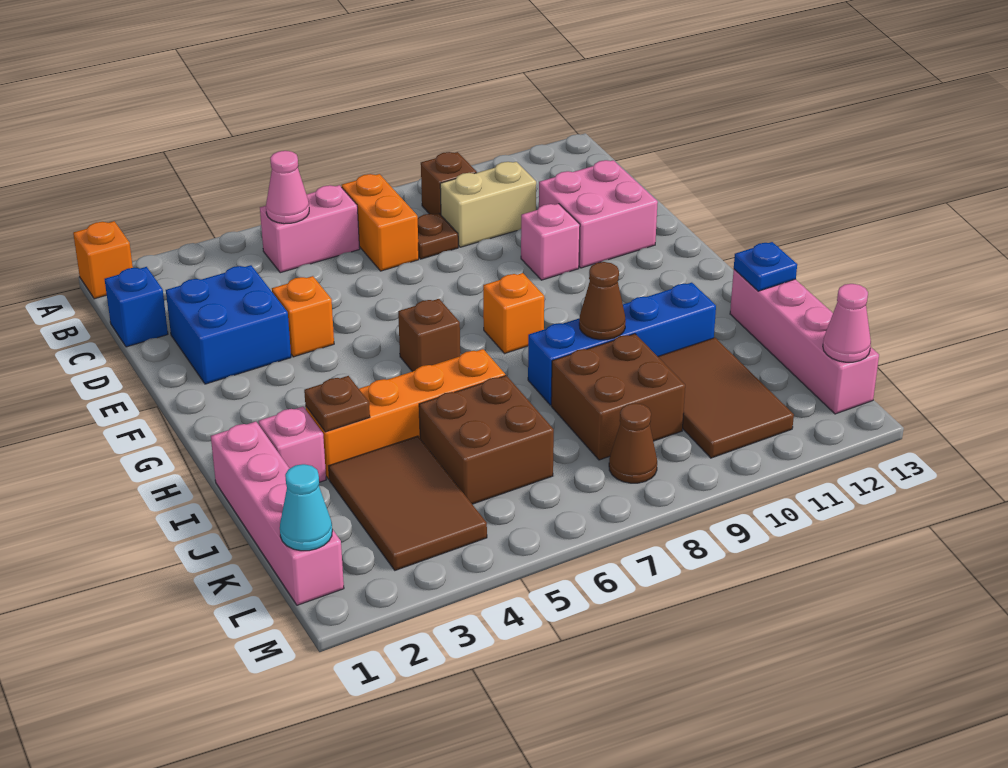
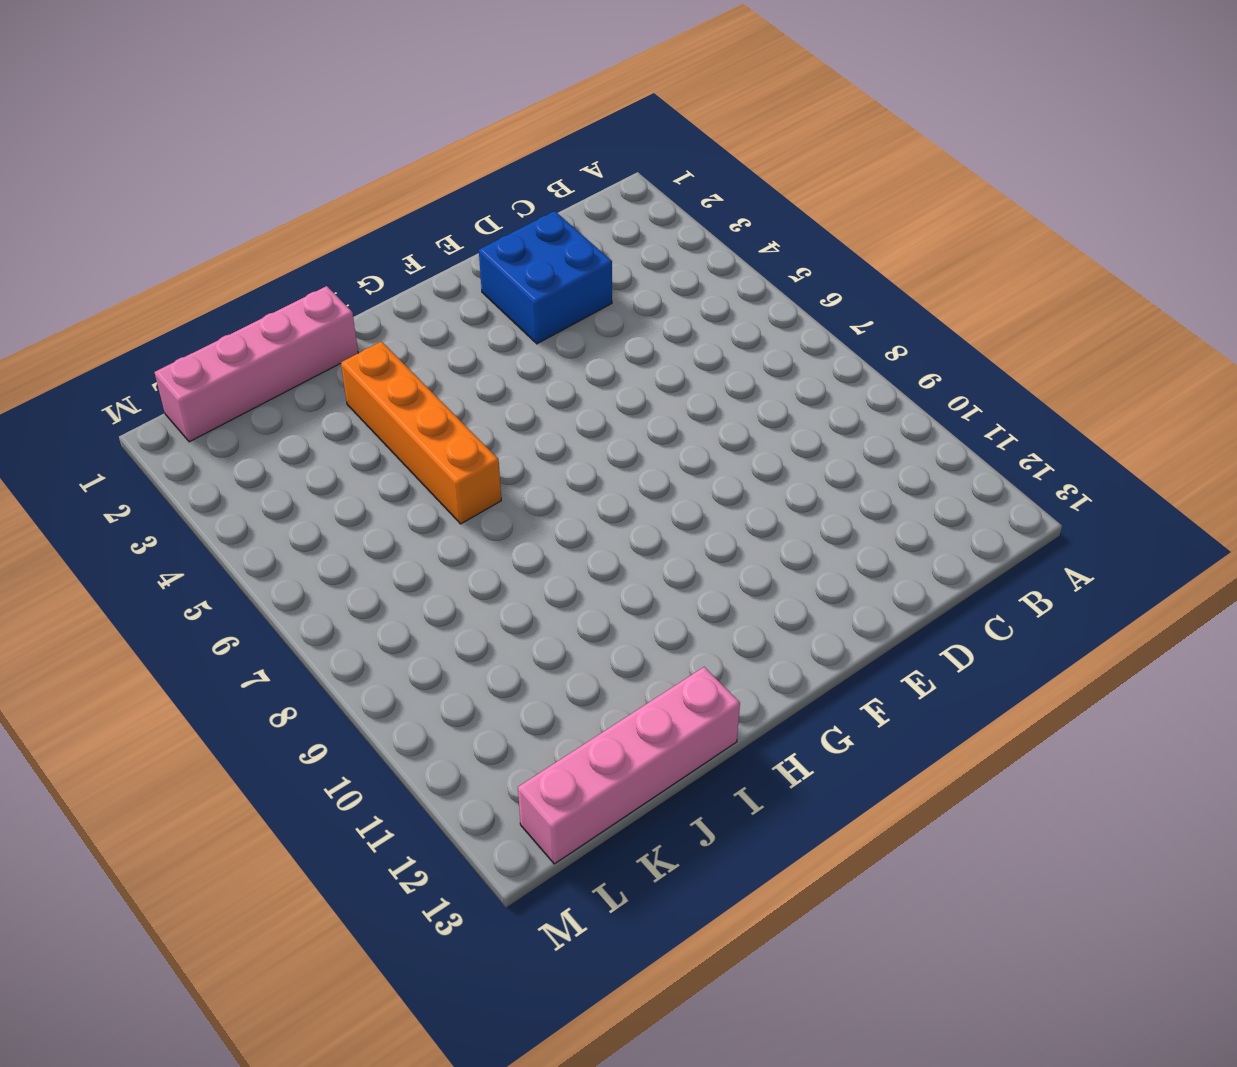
none -> orange 1x1 brick [73,221,133,299]
none -> pink 1x2 brick [260,185,360,273]
none -> orange 1x2 brick [342,174,419,271]

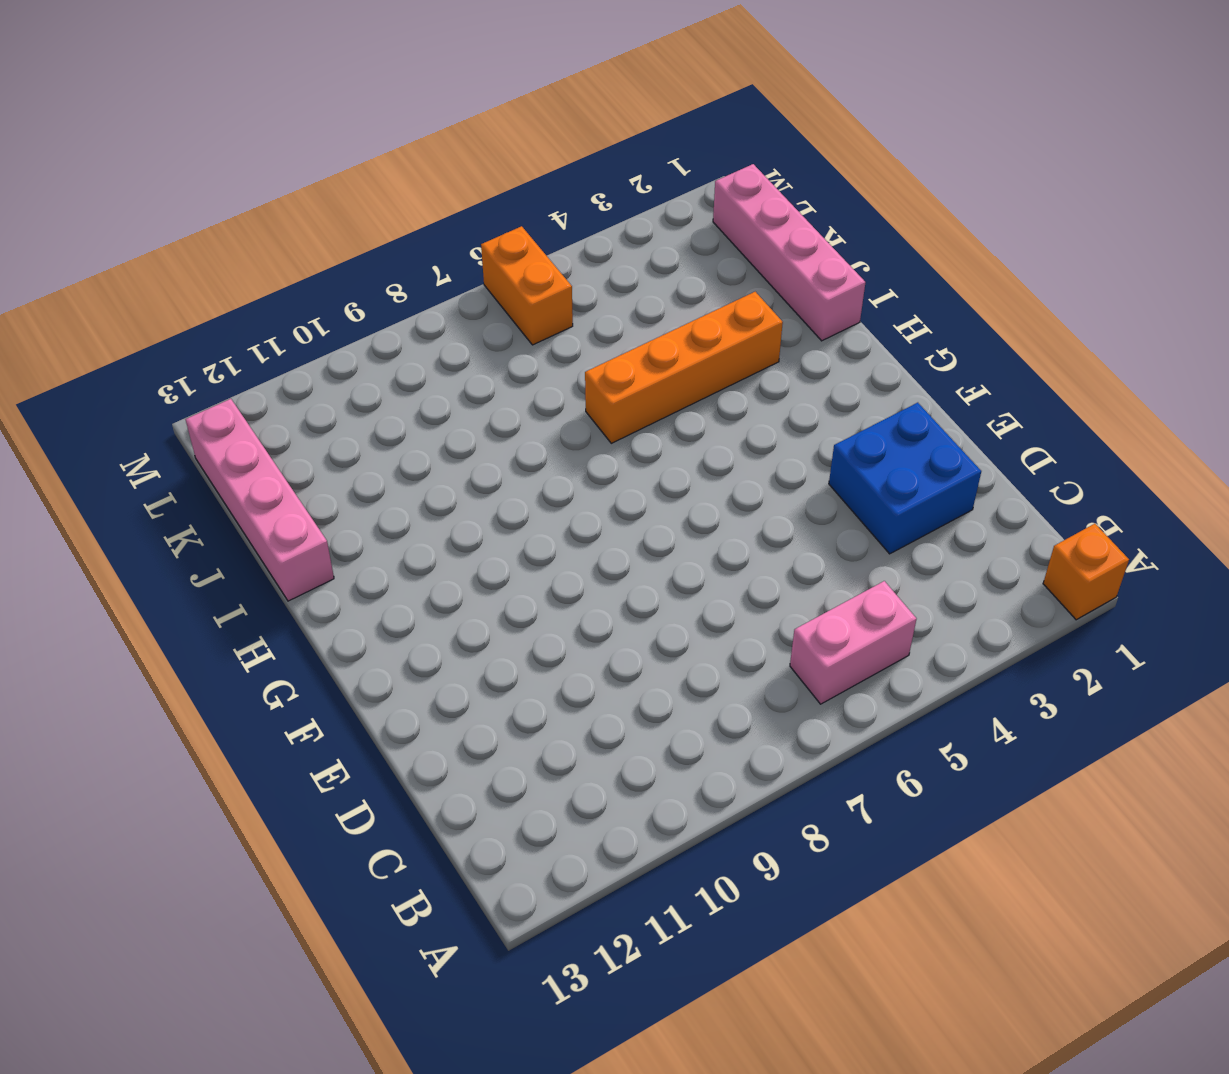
orange 1x2 brick [481,226,573,345] -> orange 1x2 brick moved to [342,174,419,271]
none -> brown 1x1 brick [421,152,477,215]
none -> blue 1x1 brick [105,267,168,347]
none -> brown 1x1 plate [418,213,458,259]

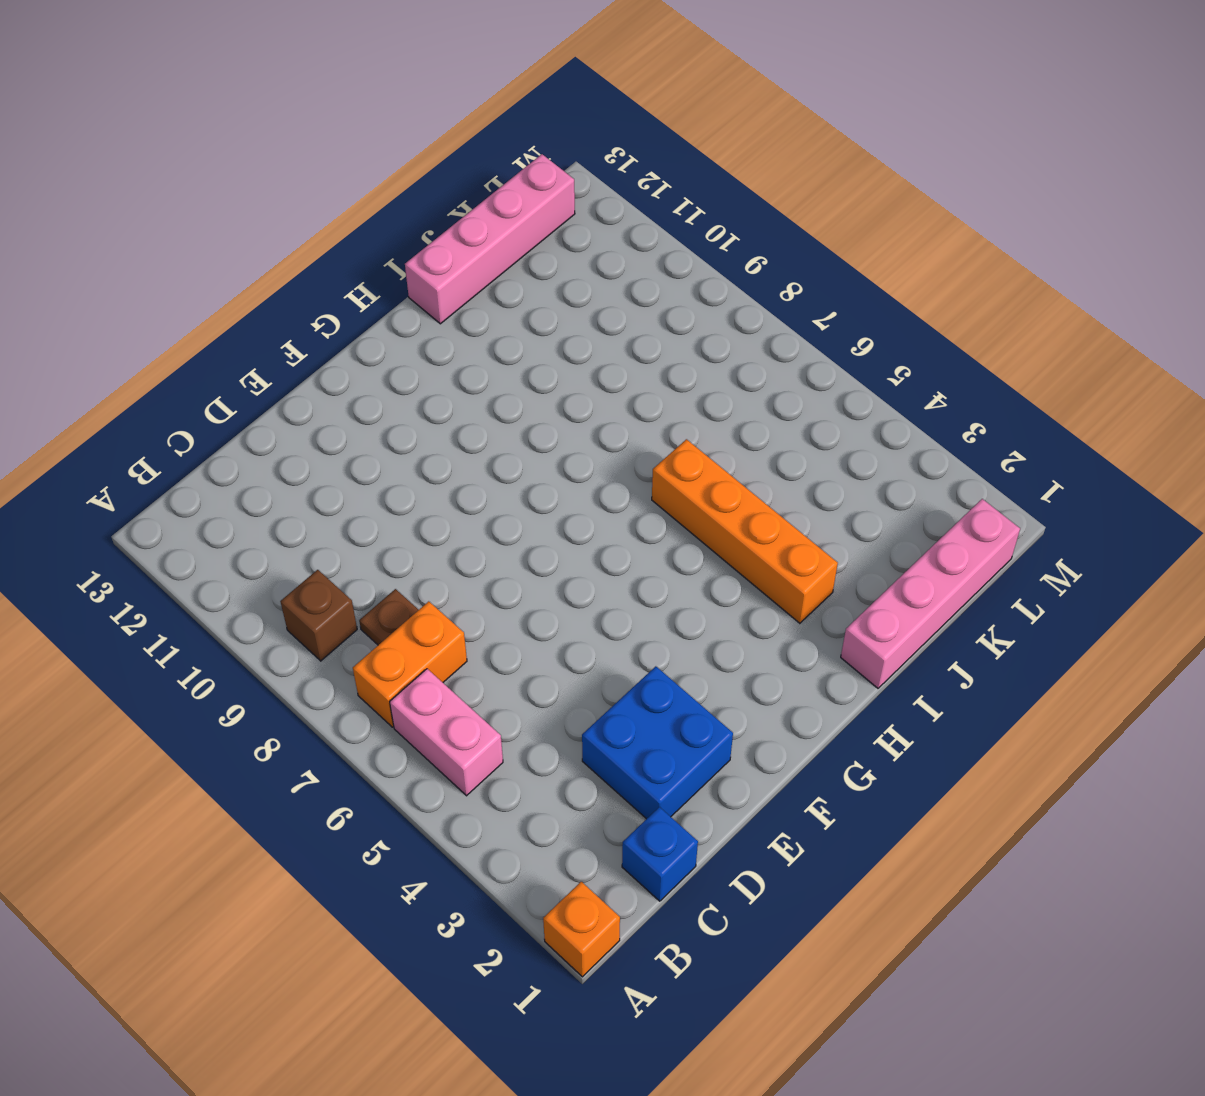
none -> tan 1x2 brick [440,162,536,247]
none -> pink 2x2 brick [539,160,658,268]
none -> orange 1x1 brick [272,276,334,357]

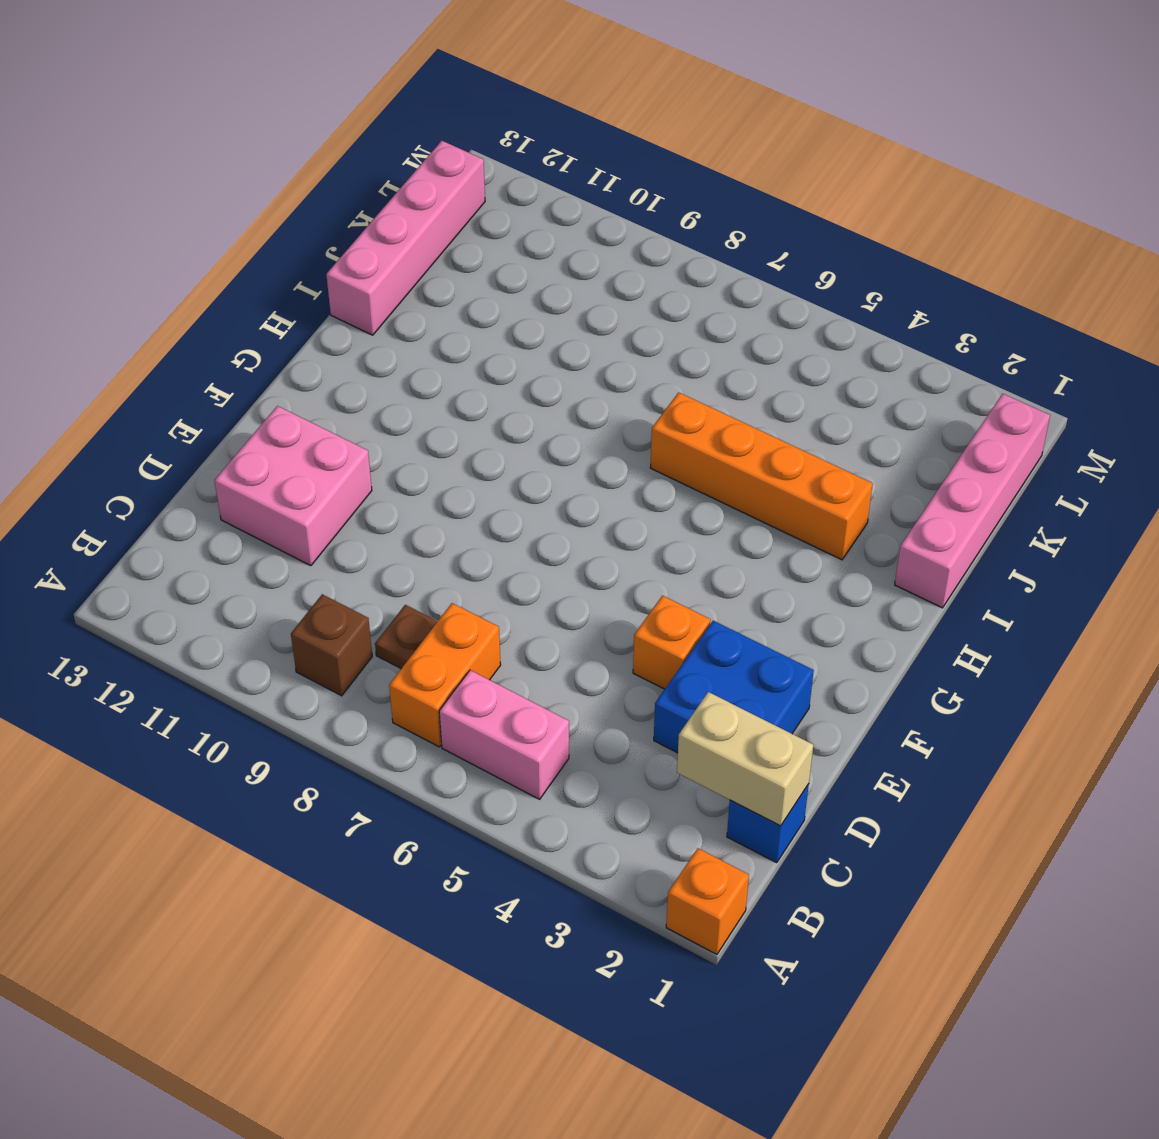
tan 1x2 brick [677,692,813,826] -> tan 1x2 brick moved to [440,162,536,247]
none -> pink 1x1 brick [521,204,580,280]
none -> brown 1x1 brick [398,299,460,372]
none -> orange 1x1 brick [483,273,544,354]

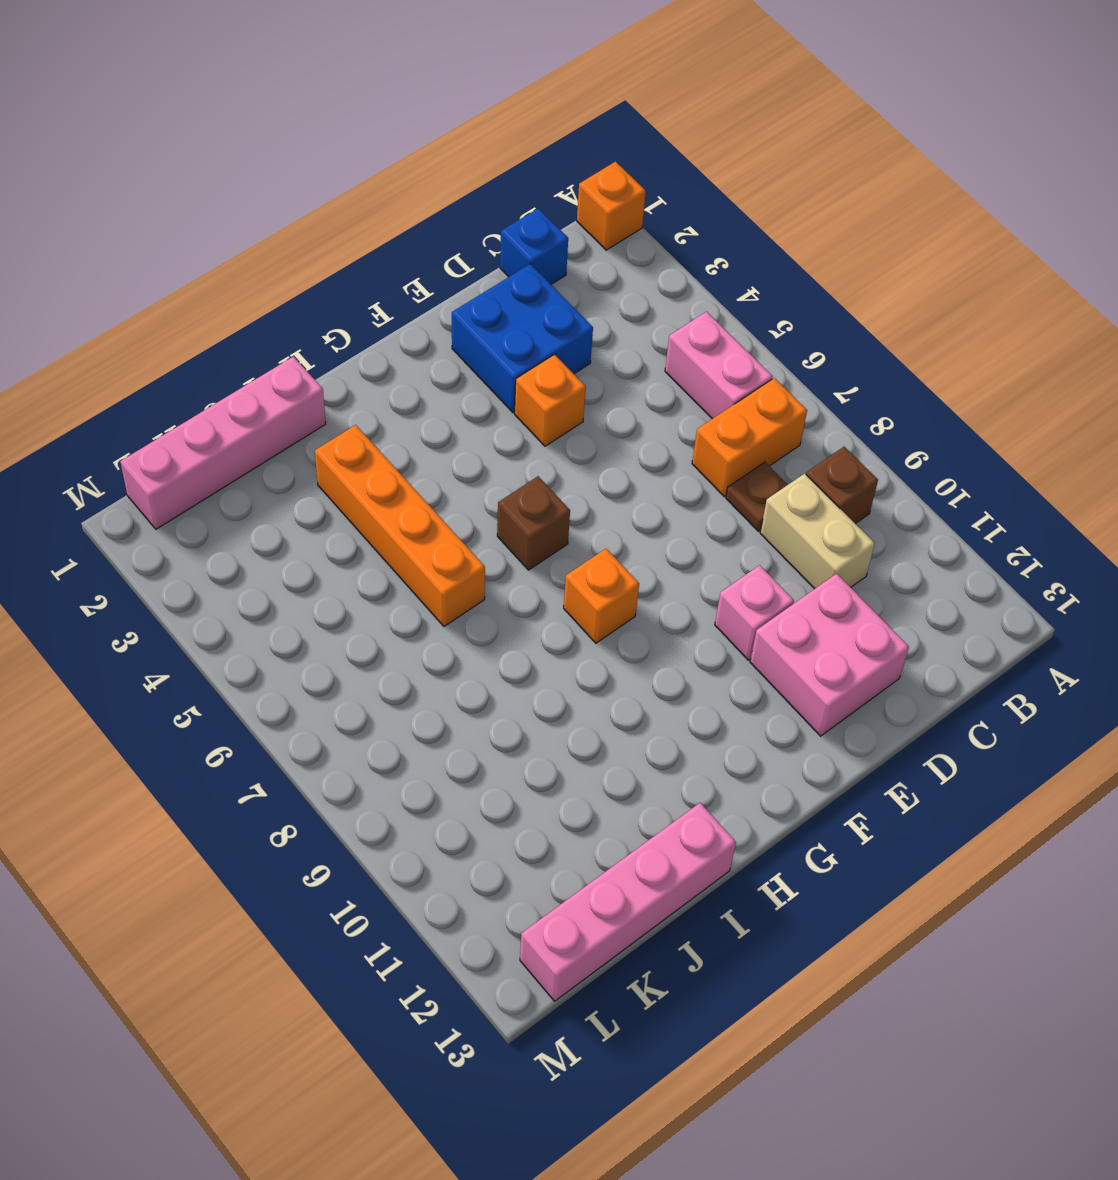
none -> pink 1x1 brick [259,407,326,482]
none -> blue 1x4 brick [528,283,716,405]
none -> brown 2x3 tile [329,436,487,570]

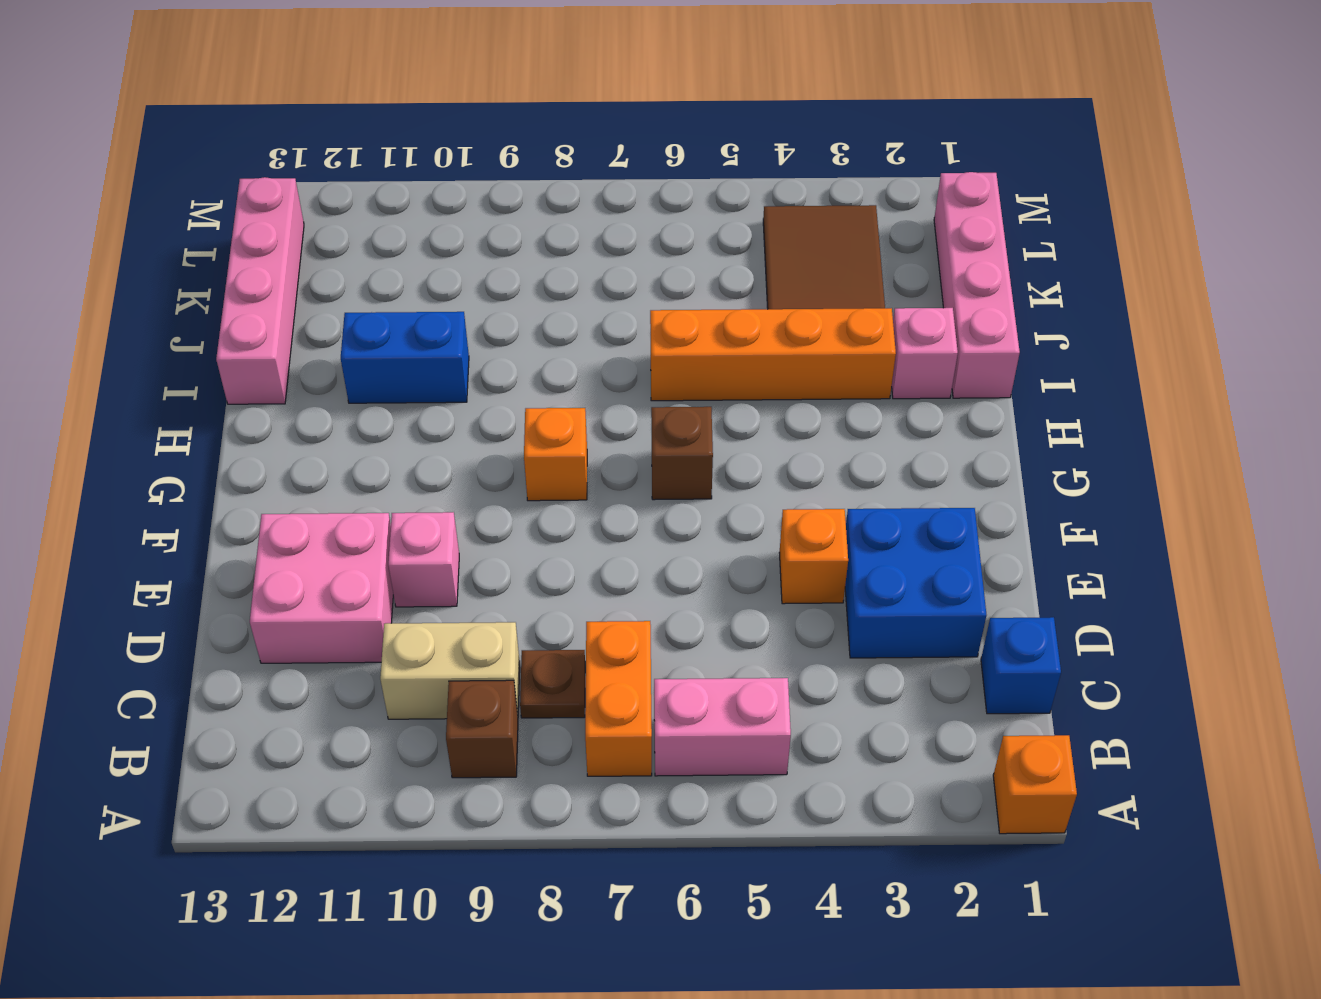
blue 1x2 brick [341,312,469,403] -> blue 1x4 brick [528,283,716,405]
none -> brown 2x2 brick [419,375,554,504]
none -> brown 2x2 brick [551,334,685,460]
none -> brown 2x3 tile [658,338,794,458]

